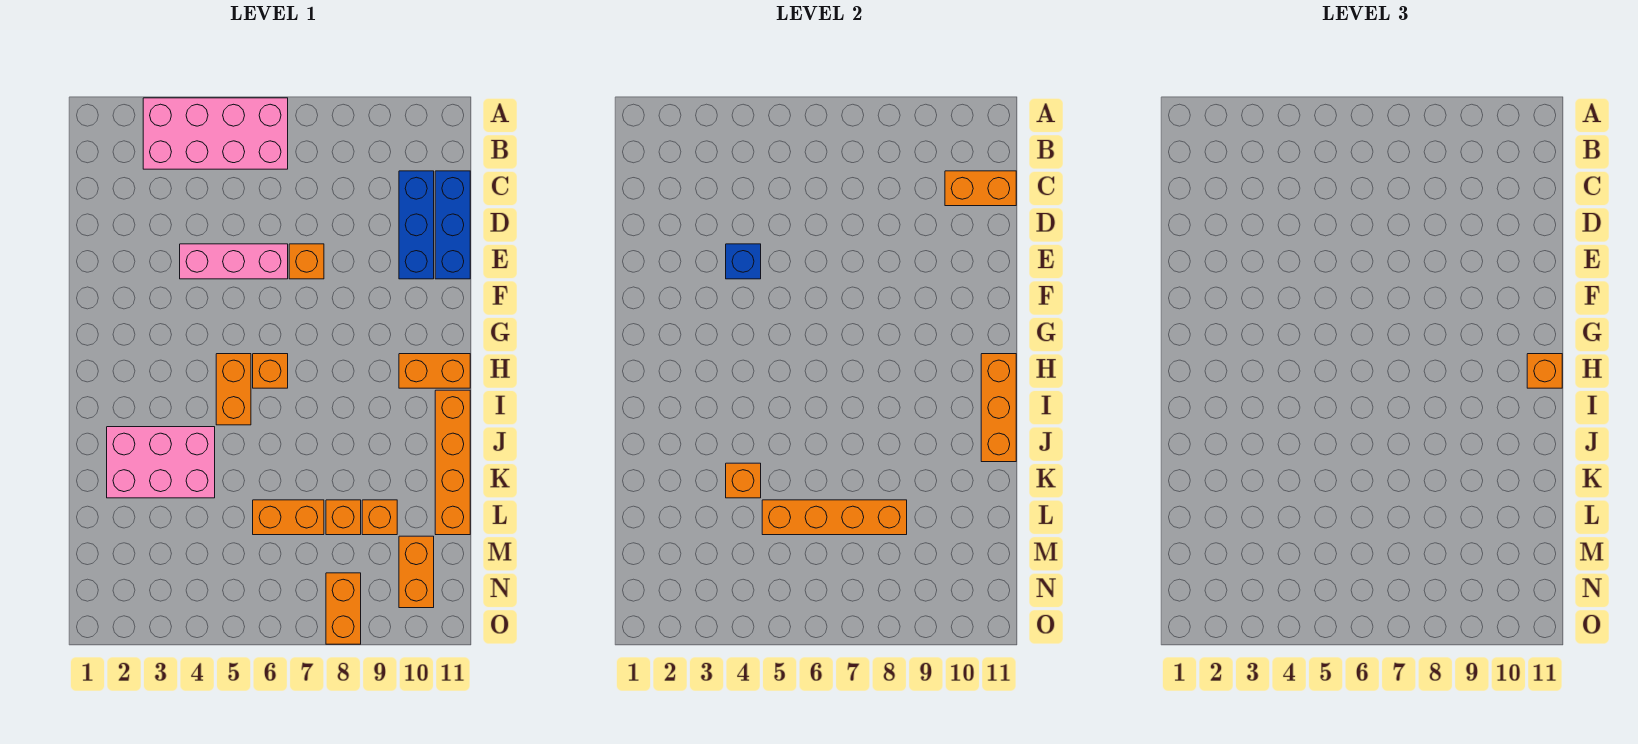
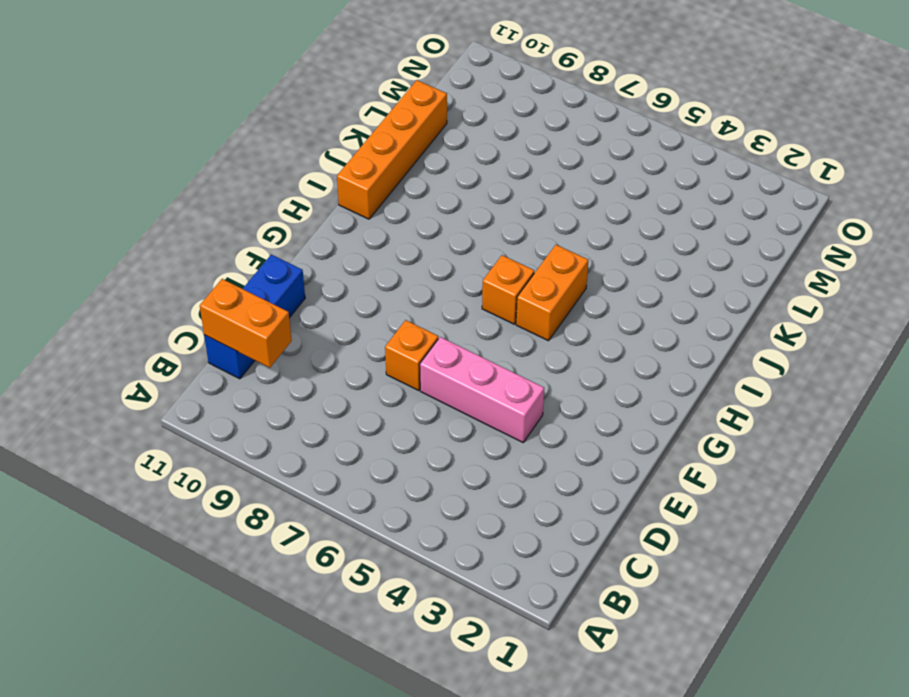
none -> pink 2x4 brick [143,98,288,169]
none -> blue 1x3 brick [399,171,434,279]
none -> orange 1x2 brick [399,354,470,388]

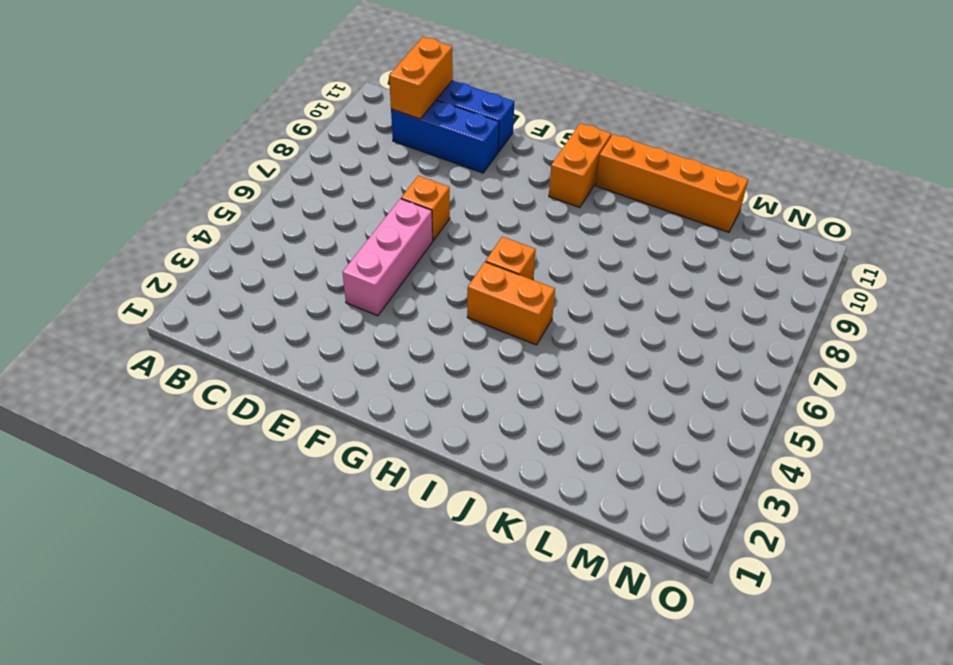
none -> pink 2x4 brick [143,98,288,169]
none -> pink 2x3 brick [107,427,215,498]
none -> orange 1x2 brick [253,500,324,535]

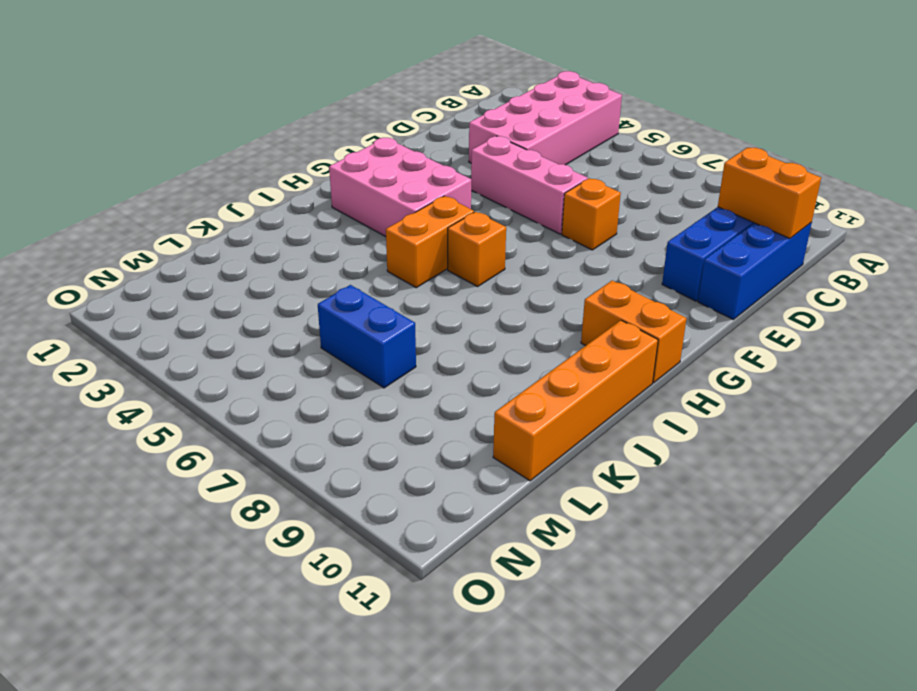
pink 2x4 brick [469,71,622,165] -> pink 2x4 brick turned to [143,98,288,169]
pink 2x3 brick [329,138,471,236] -> pink 2x3 brick moved to [107,427,215,498]
blue 1x2 brick [318,285,416,388] -> orange 1x2 brick [253,500,324,535]
none -> orange 1x1 brick [326,500,361,535]
none -> orange 1x1 brick [362,500,397,535]
none -> orange 1x2 brick [399,536,434,608]

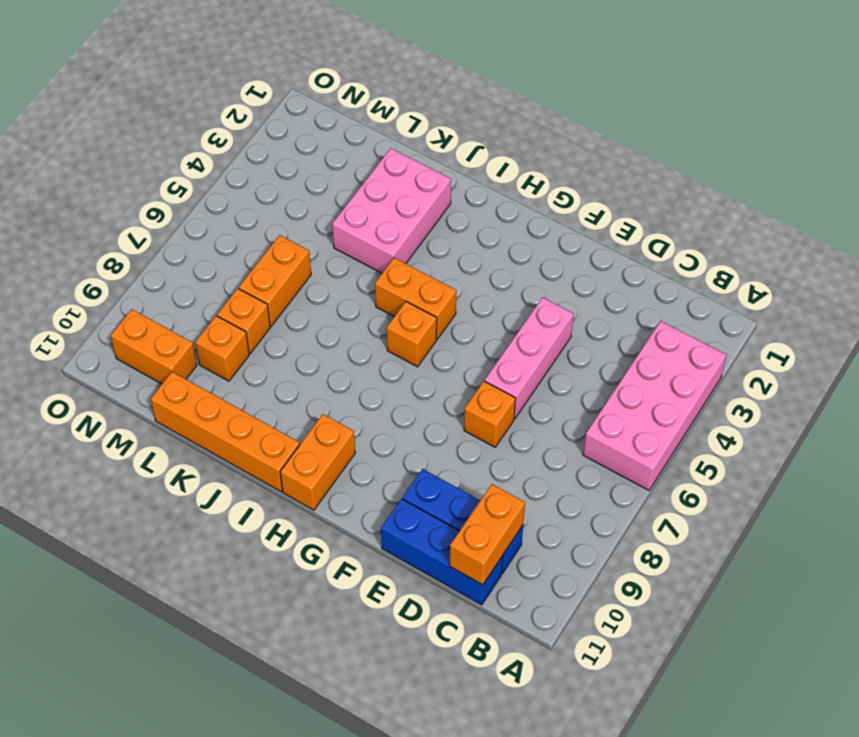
none -> orange 1x2 brick [326,573,361,644]
none -> blue 1x1 brick [726,244,761,279]
none -> orange 1x3 brick [981,354,1016,462]

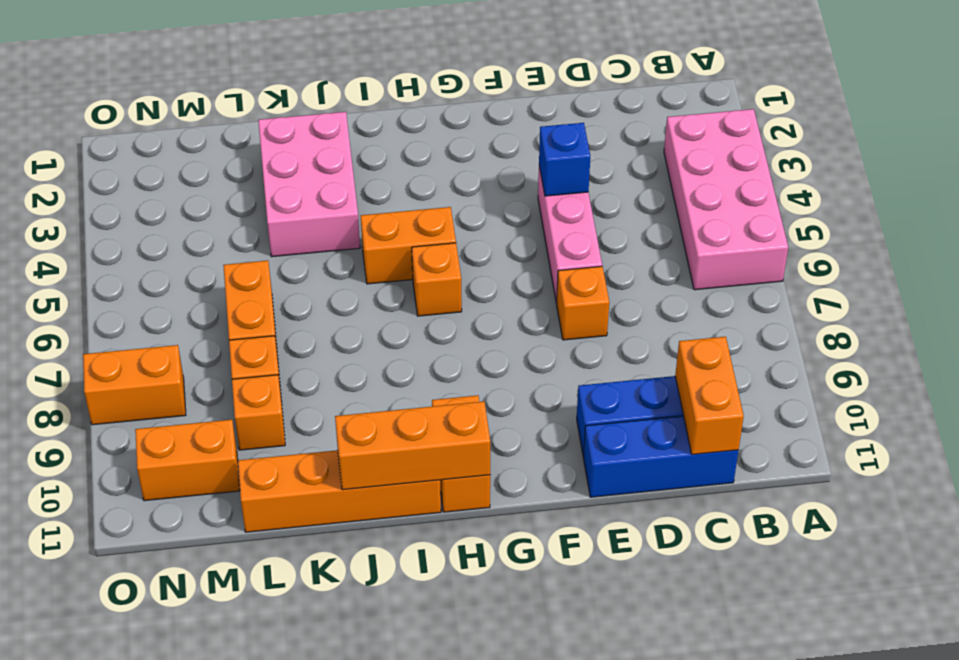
none -> orange 1x1 brick [726,463,761,498]
none -> orange 1x4 brick [762,500,907,535]
none -> orange 1x1 brick [1527,354,1562,388]

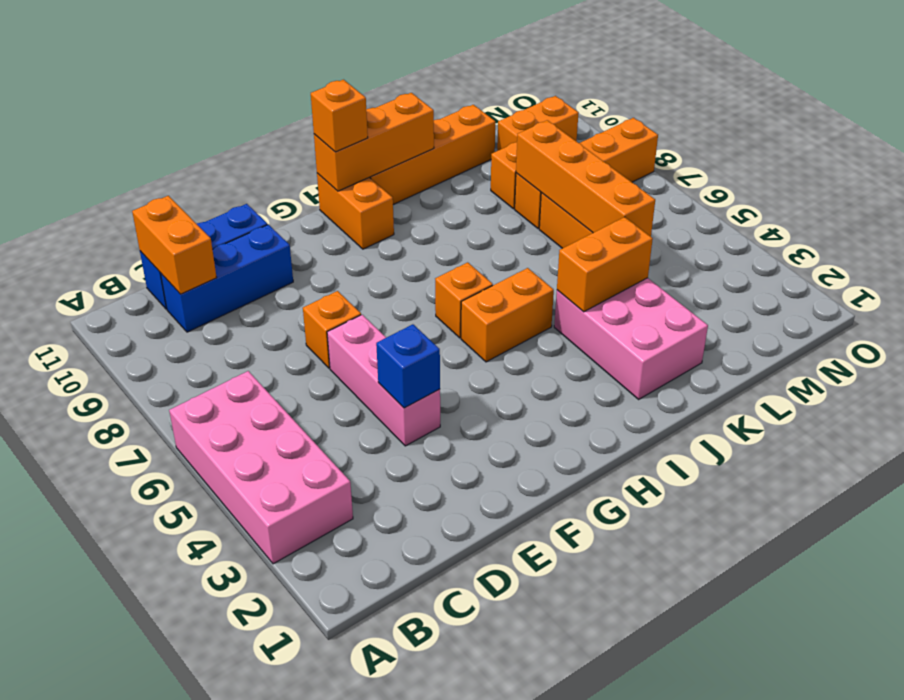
orange 1x2 brick [557,217,653,312] -> orange 1x1 brick [726,463,761,498]

